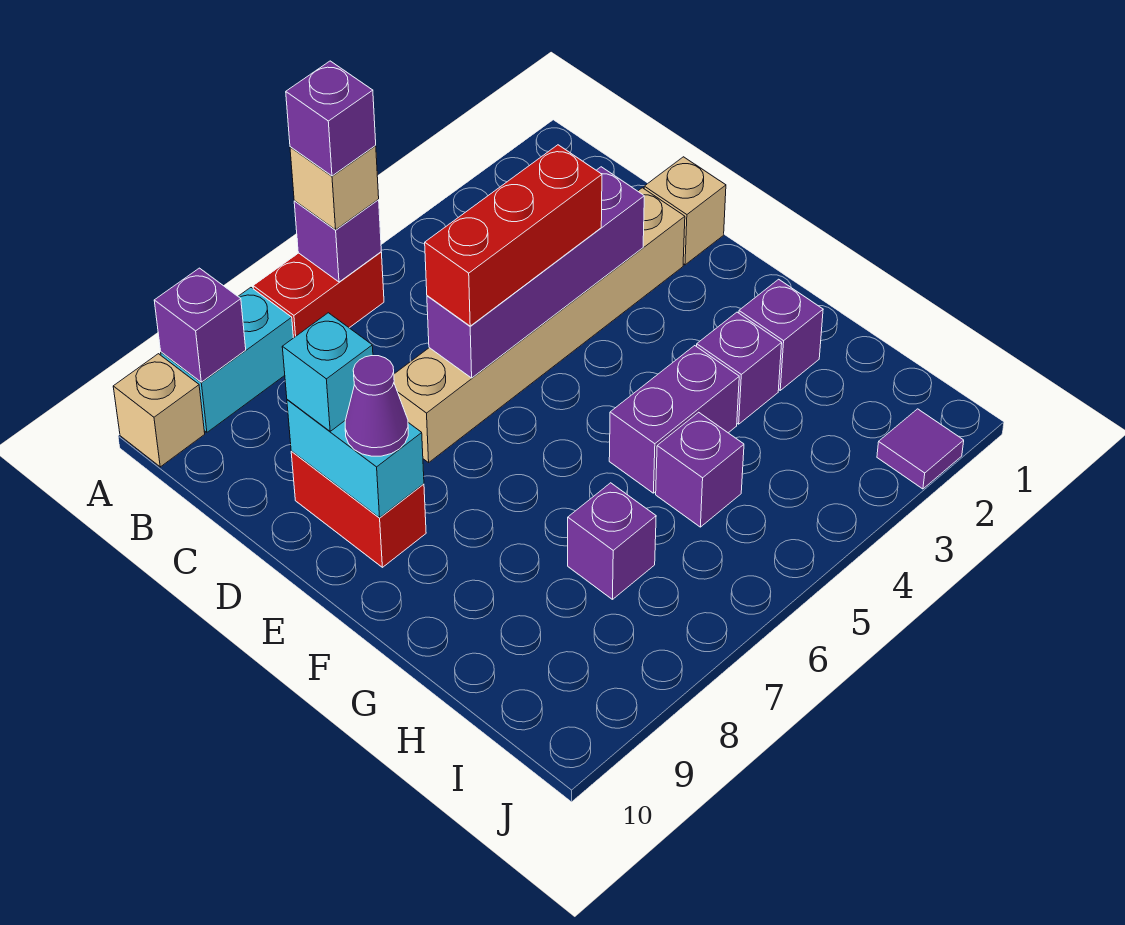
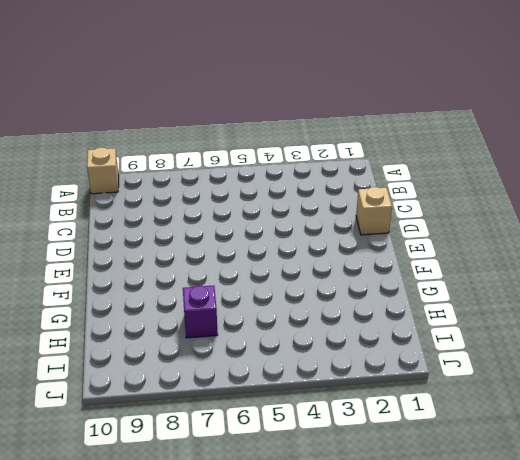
none -> red 1x2 brick [253,252,384,338]
none -> cyan 1x2 brick [161,288,293,432]
none -> tan 1x6 brick [394,188,685,463]

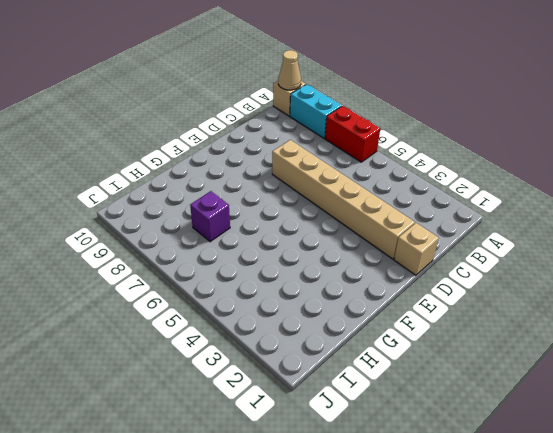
tan 1x1 cone [278,50,301,90] -> none
none -> red 1x2 brick [291,451,426,567]
none -> purple 1x1 brick [739,279,823,390]
none -> purple 1x1 brick [697,312,782,424]

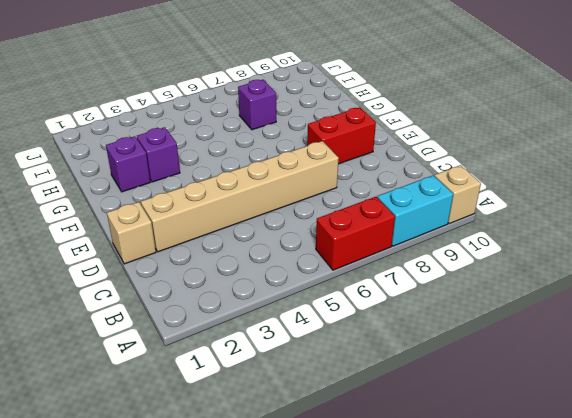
red 1x2 brick [307,107,376,164] -> red 1x2 brick turned to [291,451,426,567]
none -> purple 1x2 brick [609,346,739,493]
none -> purple 1x1 brick [656,412,744,527]
none -> purple 1x1 tile [877,409,964,489]

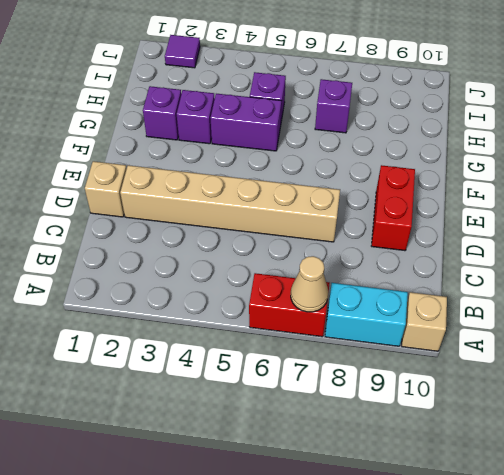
tan 1x1 cone [291,256,328,312] -> none
none -> purple 1x1 brick [294,200,381,282]
none -> purple 1x1 brick [154,268,246,382]
none -> purple 1x4 brick [427,167,644,378]

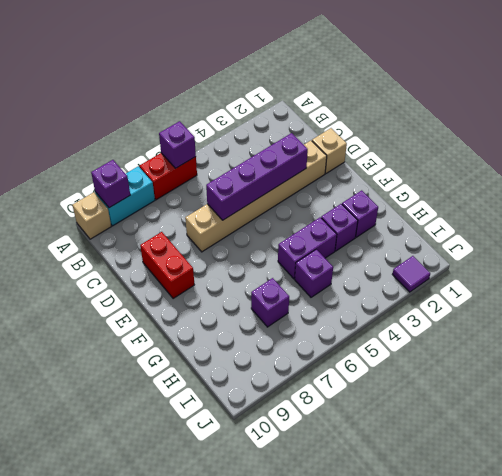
none -> cyan 1x2 brick [287,400,424,518]
none -> tan 1x1 brick [290,146,379,230]
none -> red 1x3 brick [425,145,602,326]

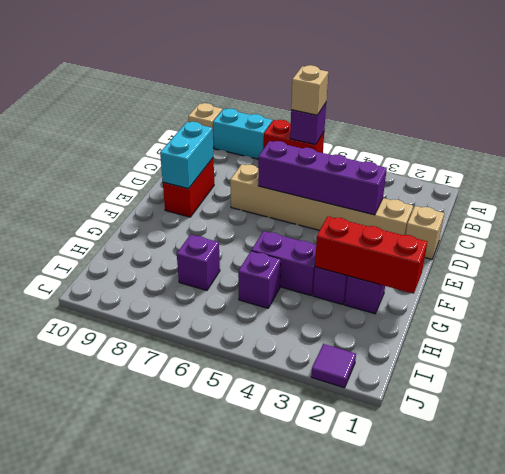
red 1x3 brick [315,216,427,294] -> red 1x3 brick moved to [425,145,602,326]
none -> purple 1x1 brick [154,268,246,382]
none -> cyan 1x1 brick [282,313,373,431]
none -> purple 1x1 cone [345,356,408,456]

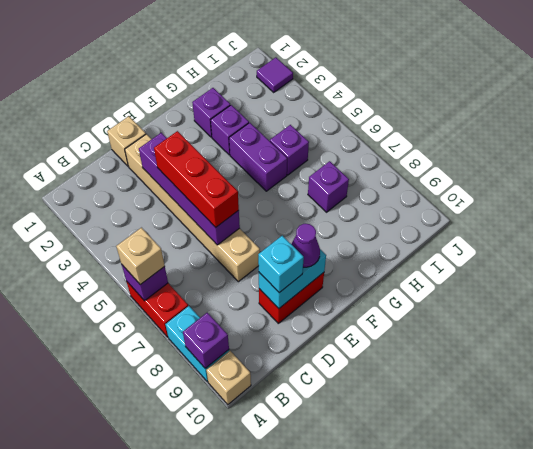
none -> purple 1x1 brick [286,61,376,176]

